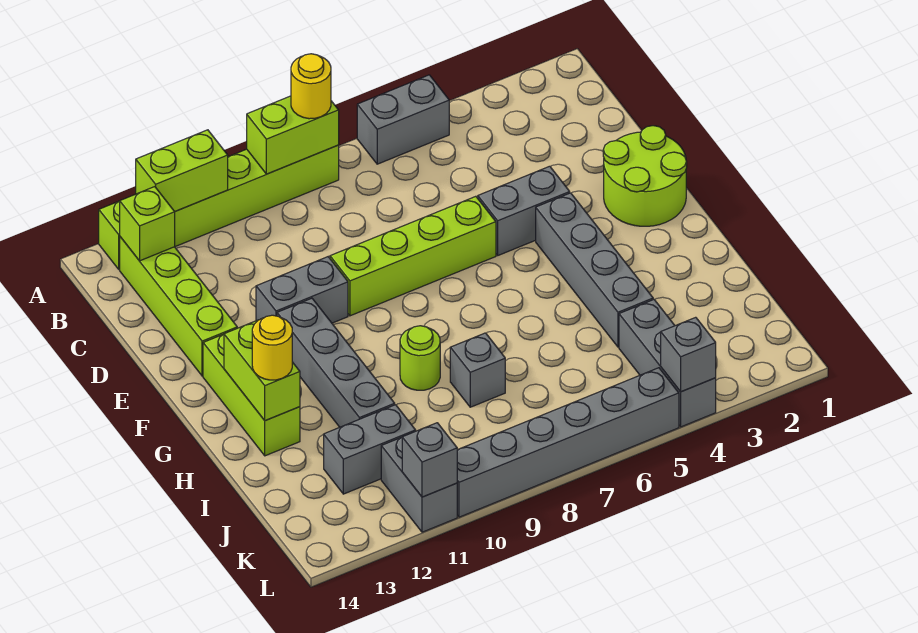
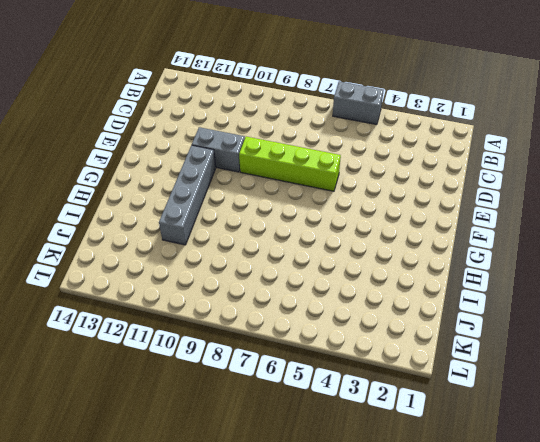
none -> lime 1x6 brick [99,145,339,269]
none -> lime 1x4 brick [120,237,237,376]
none -> lime 2x2 round brick [603,126,687,226]

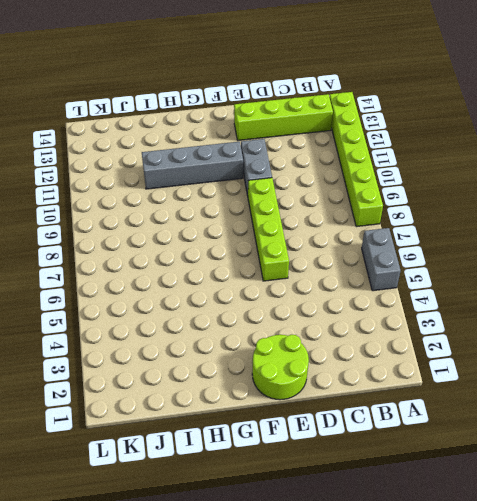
none -> grey 1x2 brick [478,166,570,255]
none -> grey 1x4 brick [536,193,653,347]
none -> lime 1x3 brick [203,334,300,456]

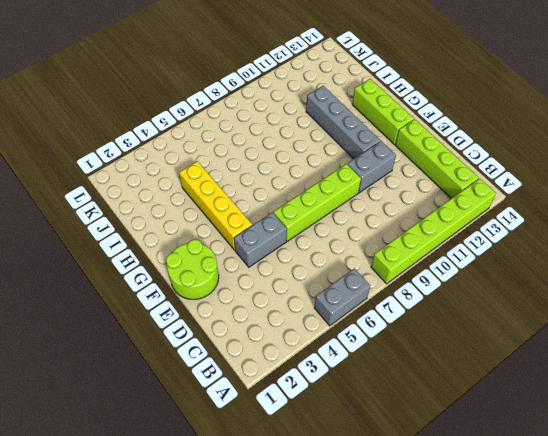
yellow 1x4 brick [179,161,252,250] -> grey 1x4 brick [536,193,653,347]
none -> lime 1x1 round brick [400,326,440,390]
none -> grey 1x1 brick [450,333,505,407]
none -> grey 1x3 brick [619,299,716,427]

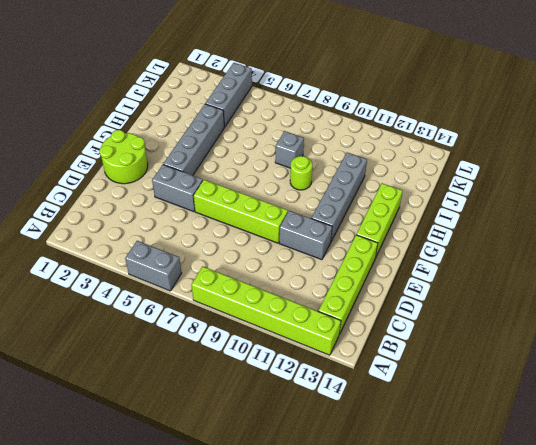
none -> grey 1x2 brick [324,405,416,494]
none -> grey 1x2 brick [381,437,457,532]
none -> grey 1x6 brick [457,368,679,517]

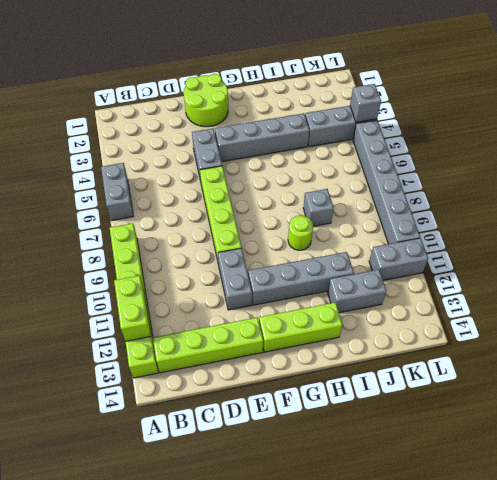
grey 1x2 brick [328,270,386,313] -> grey 1x2 brick turned to [324,405,416,494]
none -> lime 1x2 brick [247,96,339,174]
none -> lime 1x1 brick [120,187,175,261]
none -> lime 1x2 brick [224,320,300,421]

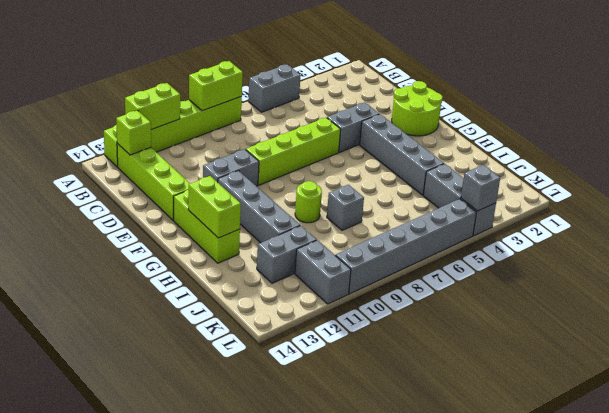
none -> grey 1x1 brick [402,423,457,497]
none -> yellow 1x1 round brick [291,54,331,119]
none -> yellow 1x1 round brick [252,315,292,380]

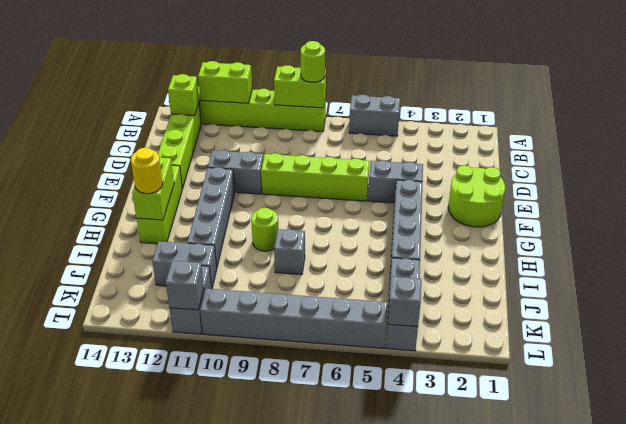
lime 1x1 round brick [301,41,325,82] -> yellow 1x1 round brick [291,54,331,119]

